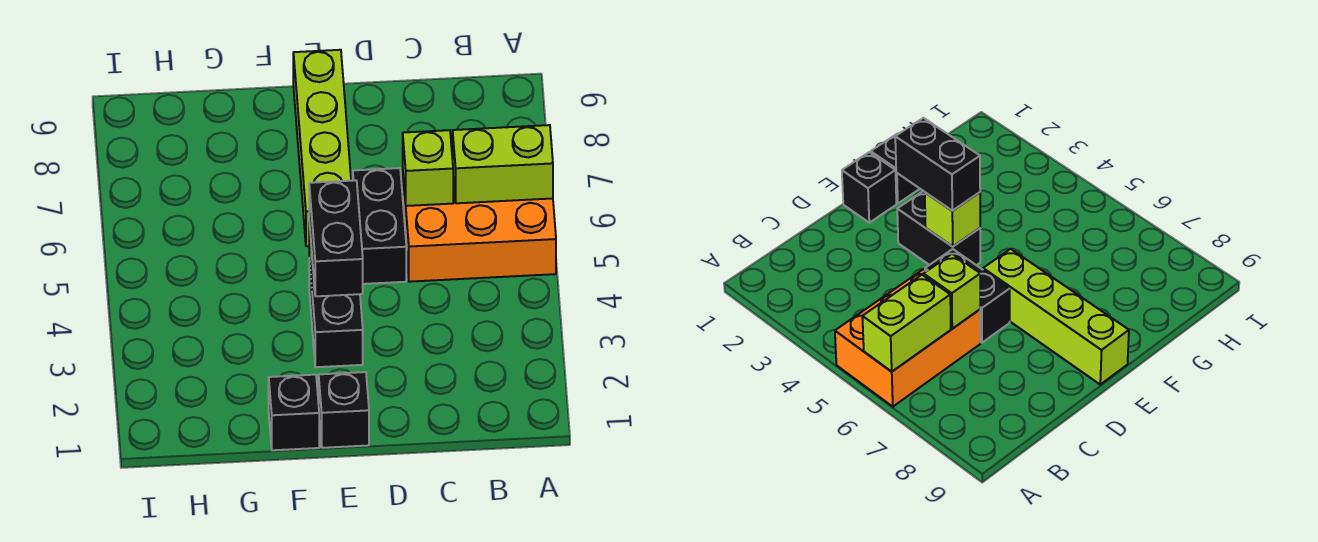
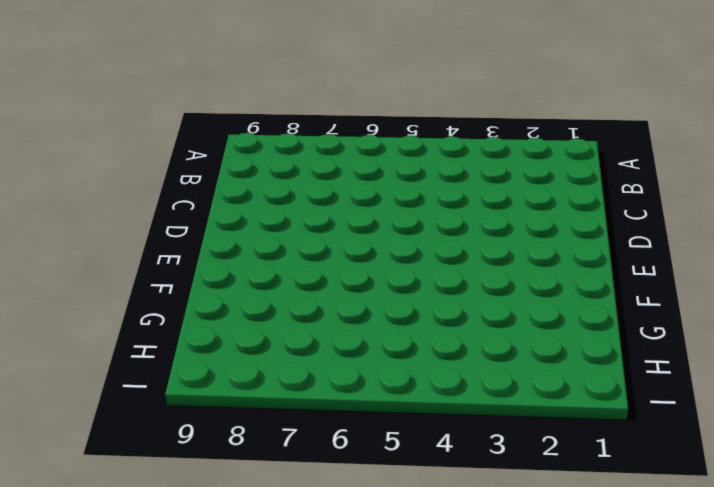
none -> orange 2x3 brick [403,177,556,282]
none -> black 1x2 brick [353,168,406,284]

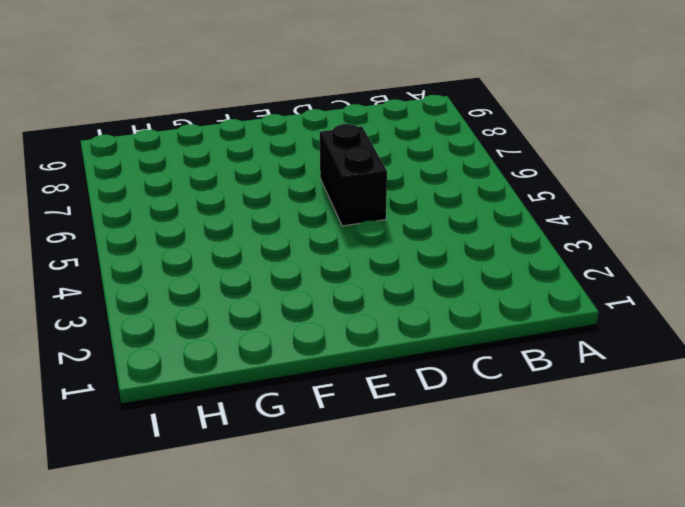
none -> orange 2x3 brick [403,177,556,282]
none -> black 1x1 brick [319,372,369,448]

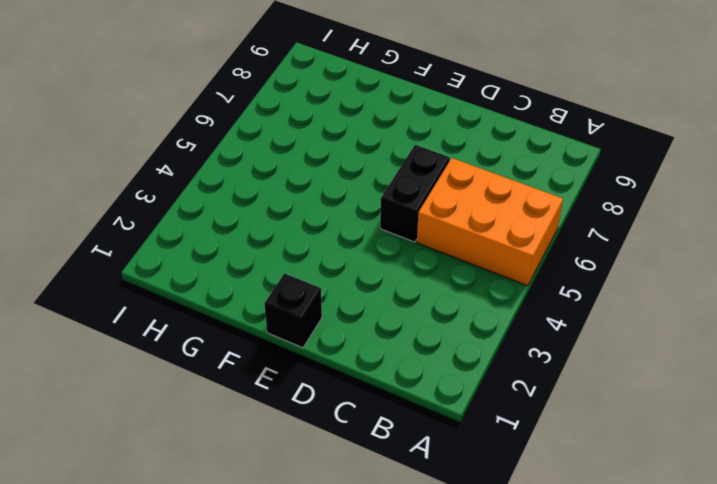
none -> black 1x2 brick [309,258,363,367]
none -> lime 1x4 brick [293,50,351,246]

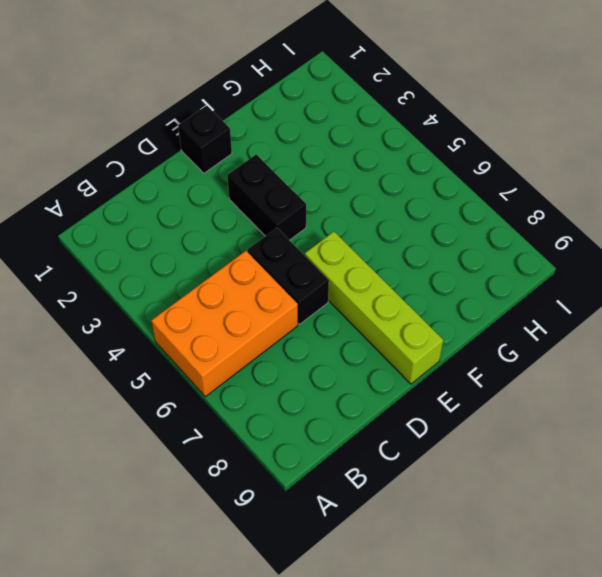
none -> black 1x1 brick [269,375,319,450]
none -> lime 1x2 brick [453,125,553,203]

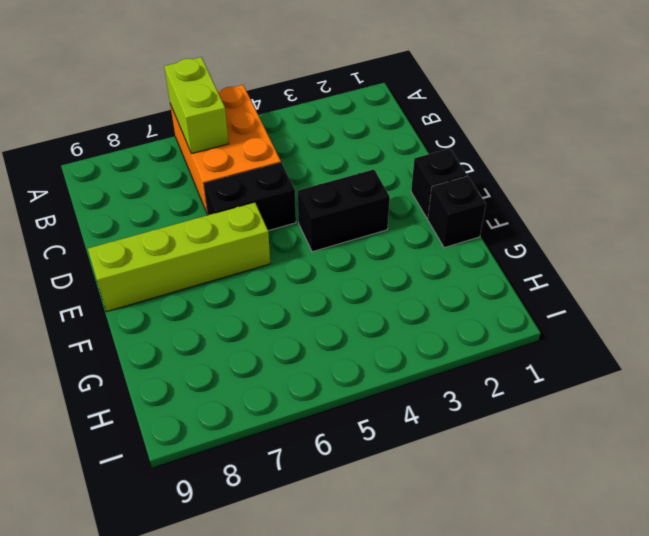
none -> lime 1x1 brick [403,130,453,206]
none -> lime 1x1 brick [925,192,980,246]

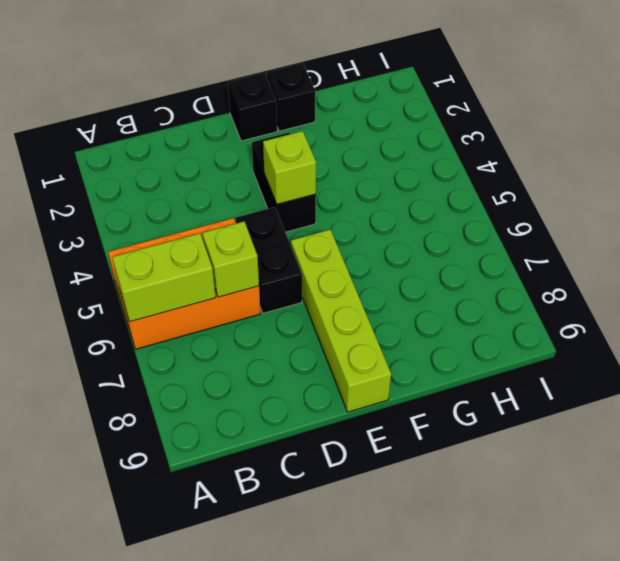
none -> black 1x2 brick [309,180,363,296]

